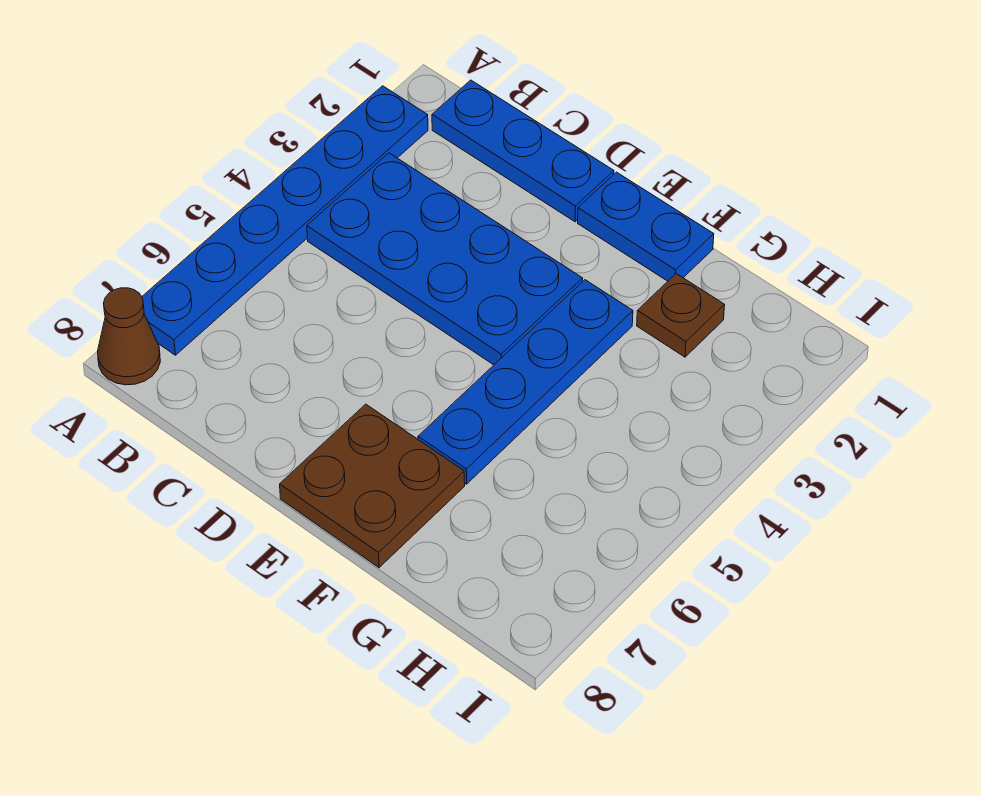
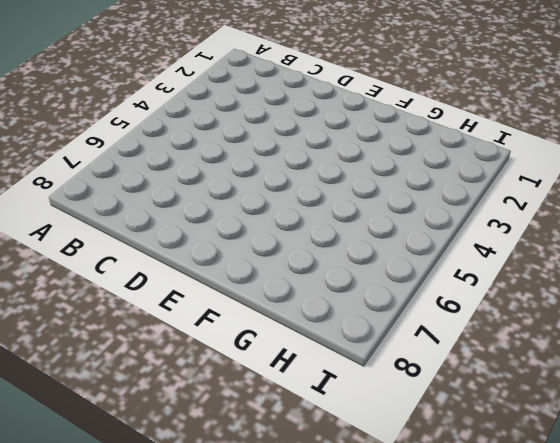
none -> blue 1x6 plate [142,86,428,355]
none -> brown 1x1 cone [98,288,160,385]

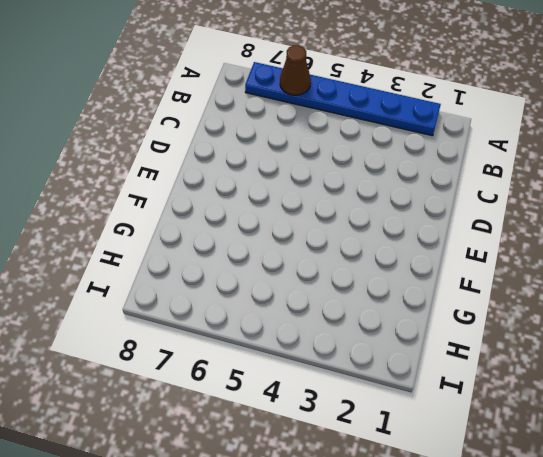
brown 1x1 cone [280,45,311,95] -> brown 1x1 cone moved to [98,288,160,385]
none -> blue 1x3 plate [432,80,614,222]
none -> blue 2x4 plate [307,153,583,365]

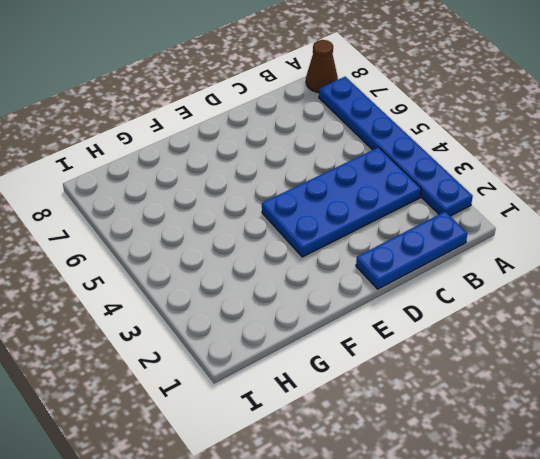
none -> blue 1x2 plate [578,172,714,281]
none -> brown 2x2 plate [280,404,465,568]

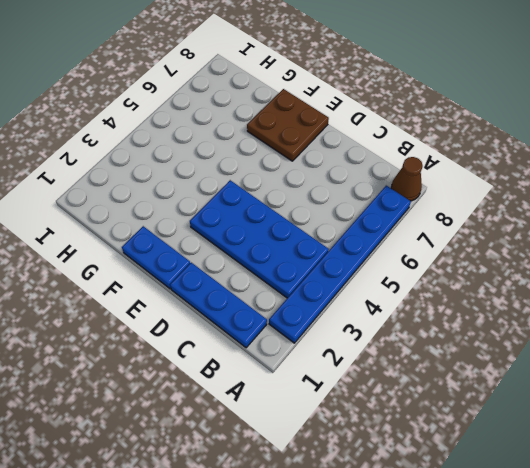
none -> blue 1x4 plate [418,280,633,484]
none -> brown 1x1 plate [637,274,725,357]

